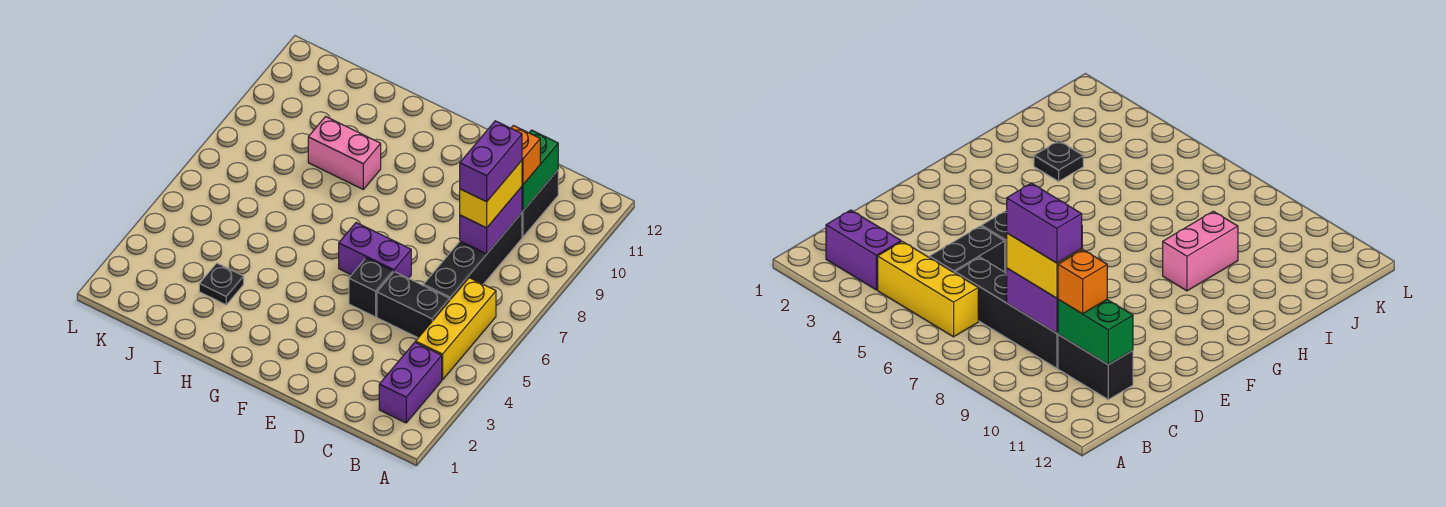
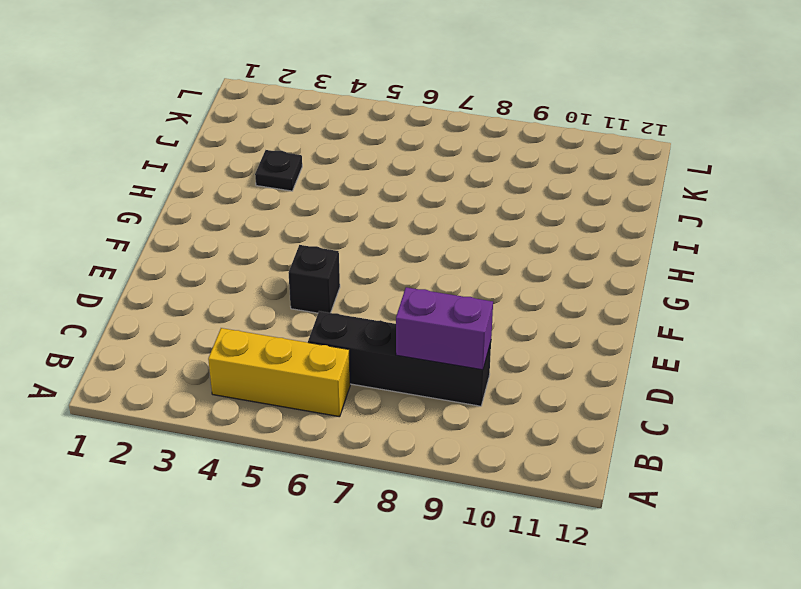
none -> purple 1x2 brick [379,342,442,423]
none -> black 1x2 brick [377,272,450,338]
none -> black 1x2 brick [522,170,558,237]

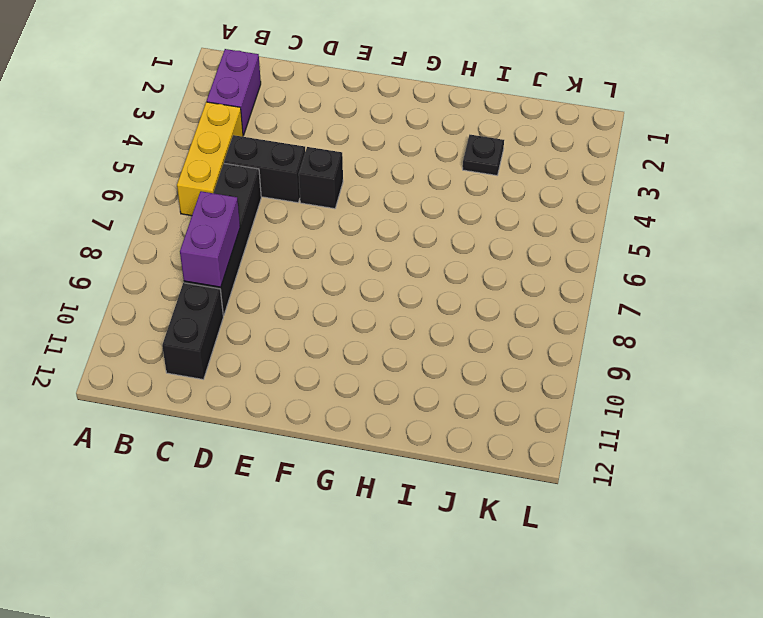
none -> purple 1x2 brick [339,223,411,278]
none -> pink 1x2 brick [308,117,381,189]
none -> green 1x2 brick [522,130,558,211]

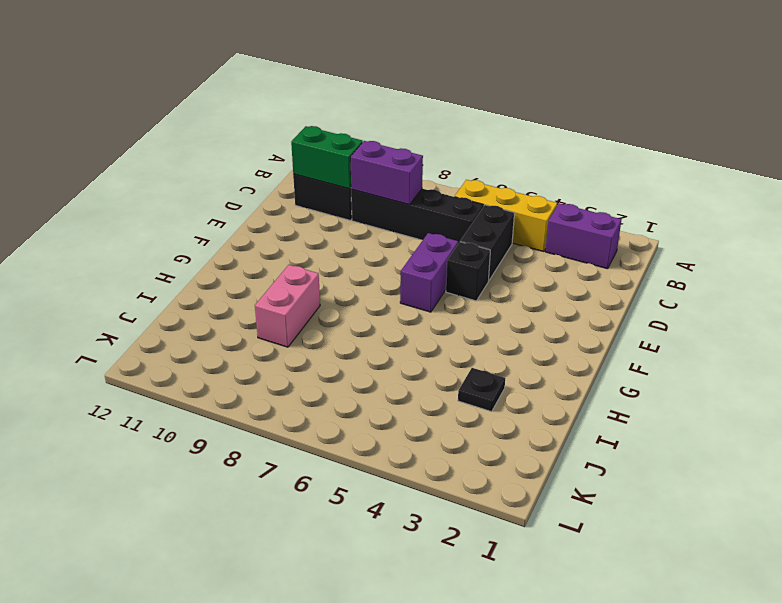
none -> yellow 1x2 brick [460,161,522,228]
none -> orange 1x1 brick [511,126,540,185]
none -> purple 1x2 brick [460,121,522,202]

